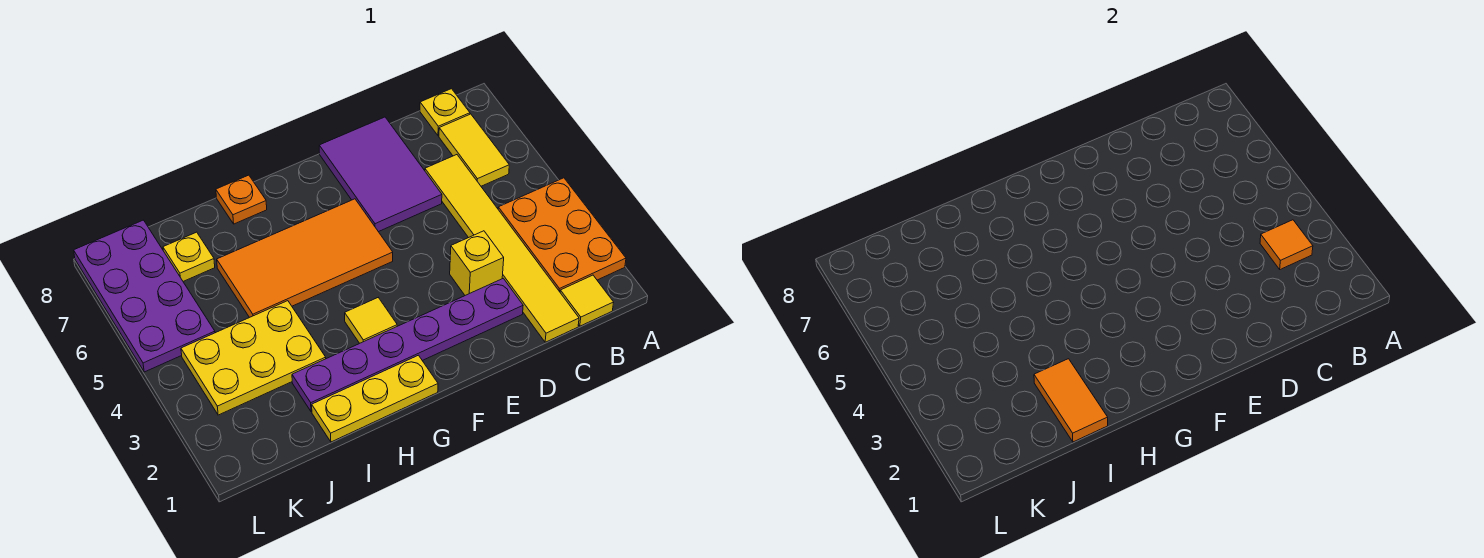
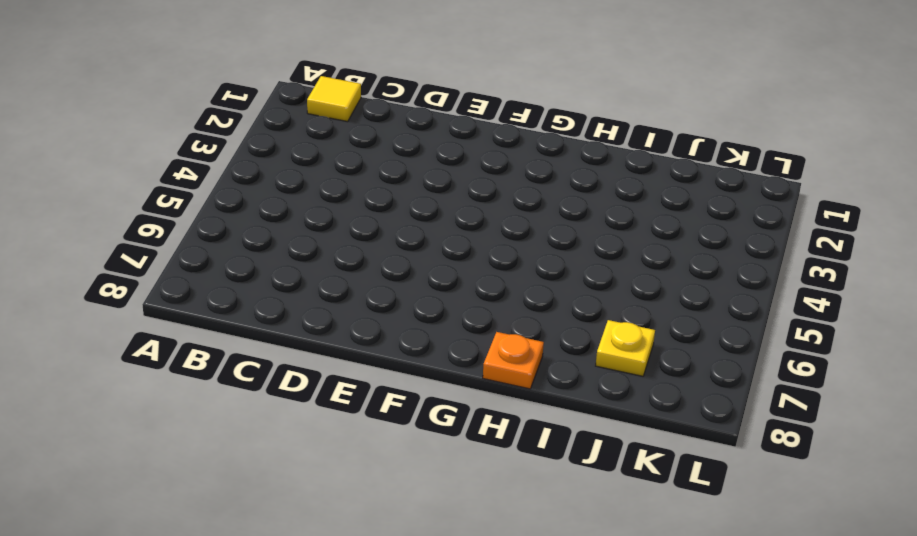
none -> orange 2x3 plate [498,178,626,292]
none -> yellow 1x2 tile [439,114,509,186]
none -> yellow 1x1 plate [420,89,470,136]

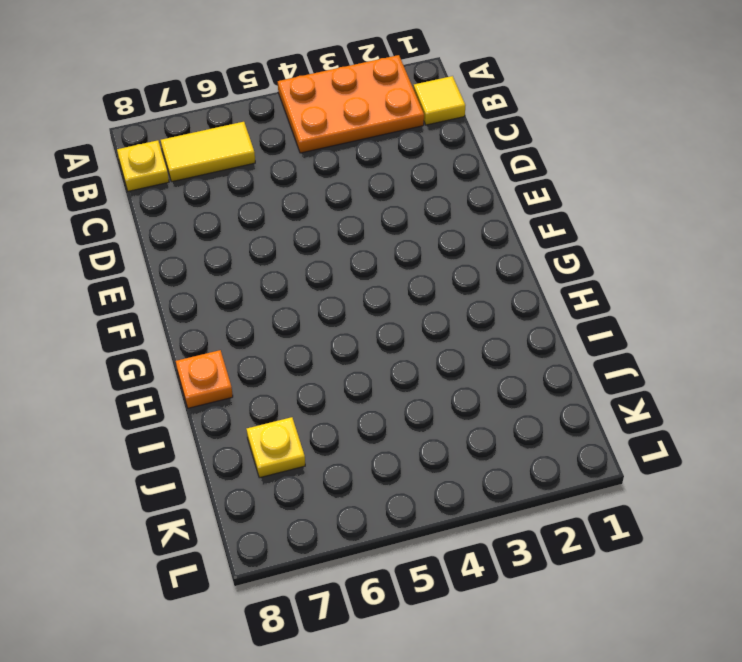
none -> yellow 1x6 tile [425,155,579,342]
none -> purple 1x6 plate [292,278,523,412]
none -> yellow 1x1 brick [450,231,504,295]

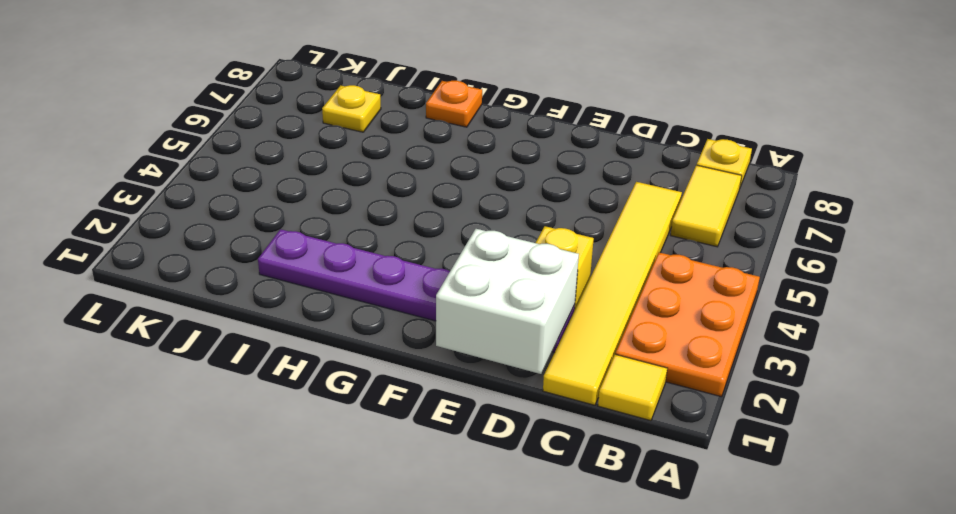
white 2x2 brick [436,229,579,374] -> none
none -> purple 2x3 tile [319,117,442,232]
none -> orange 2x4 tile [217,199,393,317]
none -> yellow 1x3 plate [312,355,438,442]

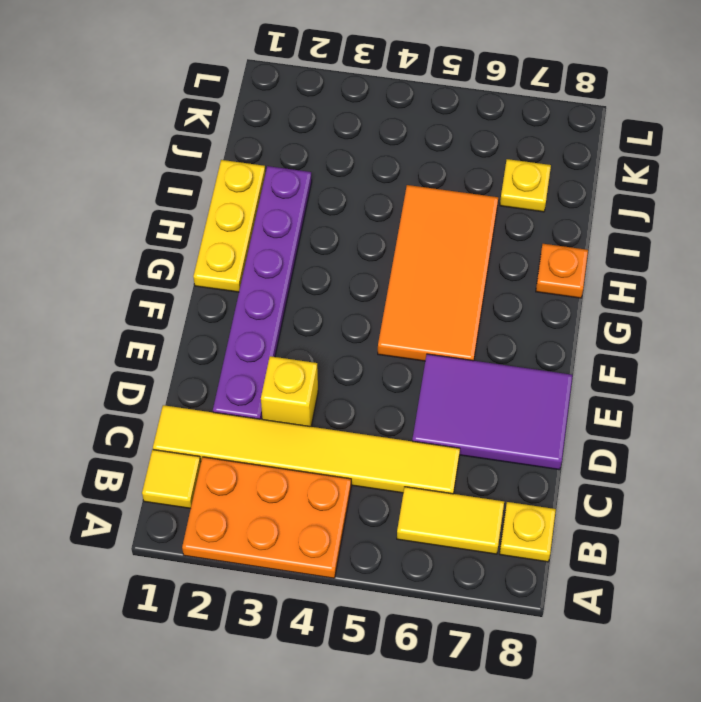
none -> yellow 1x1 tile [345,298,397,343]
none -> yellow 2x3 plate [181,301,326,415]
none -> purple 2x4 plate [74,220,215,372]

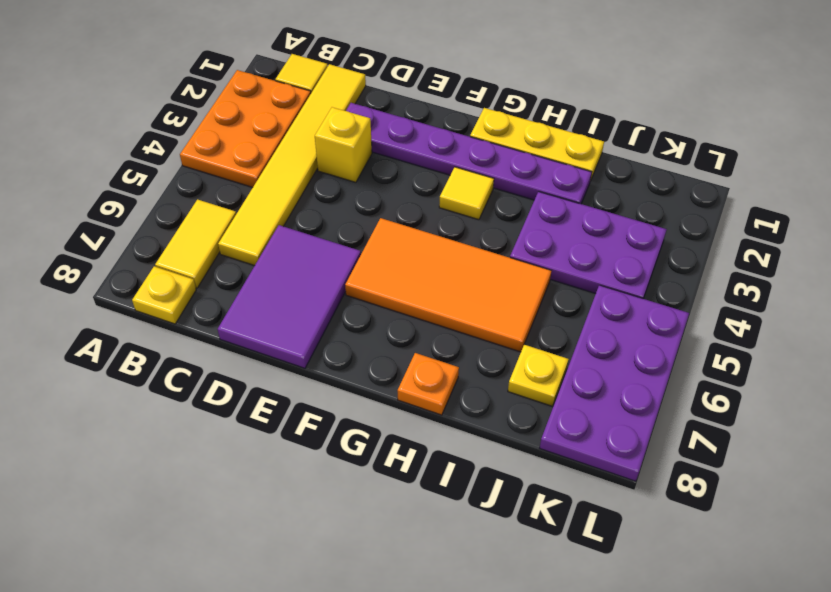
purple 2x3 plate [510,192,667,299] -> yellow 2x3 plate [181,301,326,415]
none -> orange 1x1 tile [1260,220,1313,269]
none -> orange 1x2 tile [1034,359,1108,442]

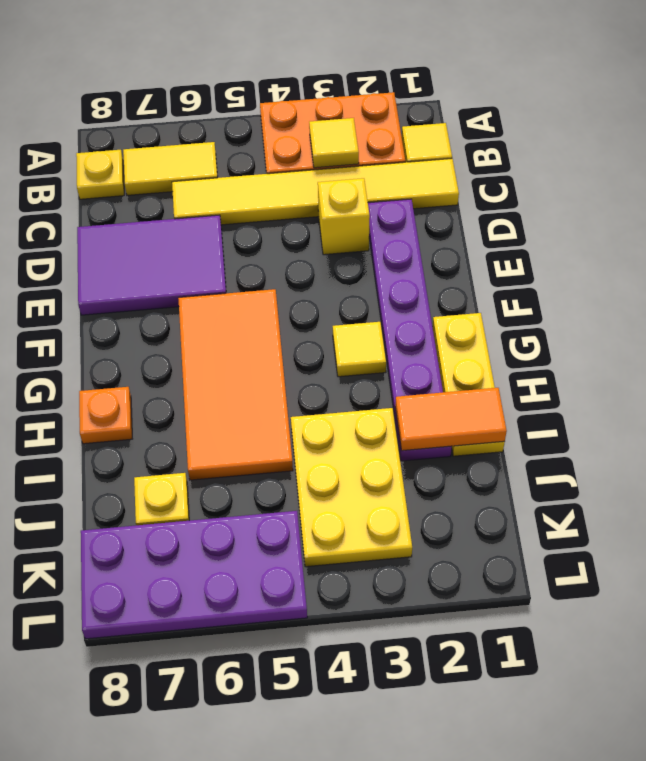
yellow 1x1 tile [309,118,359,168] -> orange 1x1 tile [1260,220,1313,269]

